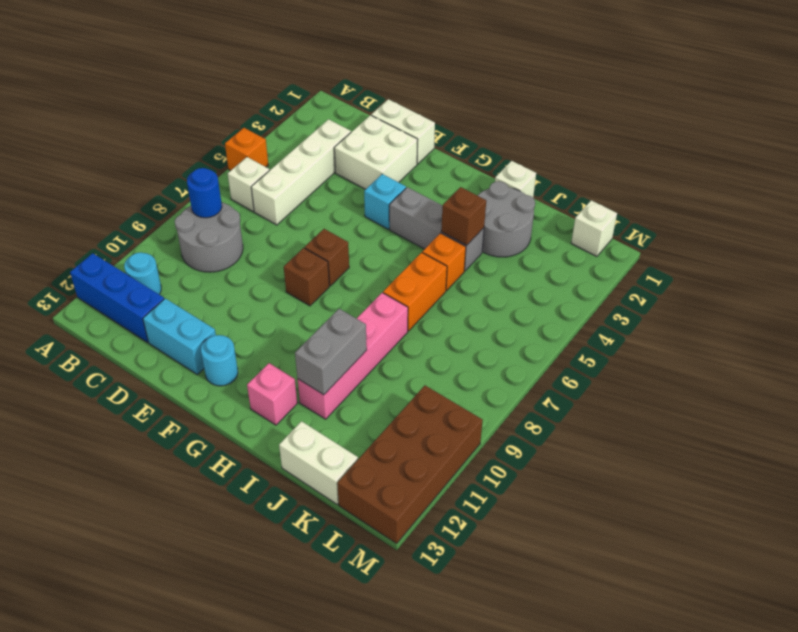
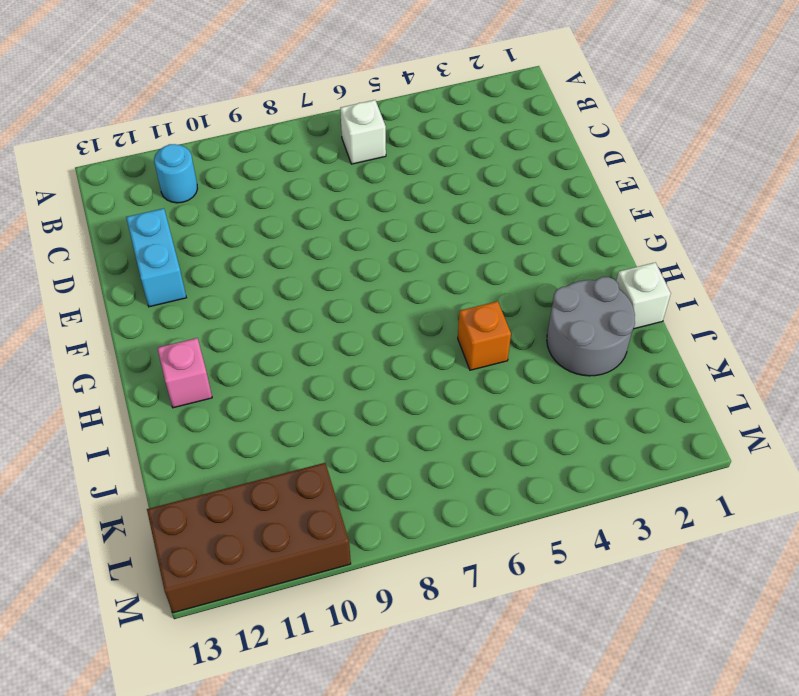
none -> orange 1x1 brick [225,128,268,171]
none -> blue 1x3 brick [70,253,164,342]
none -> grey 2x2 round brick [175,203,243,272]

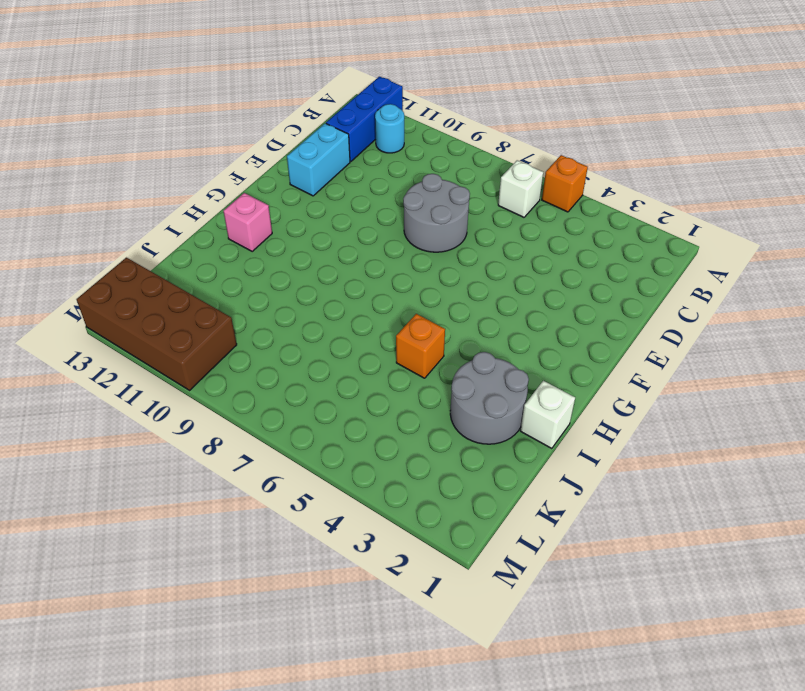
grey 2x2 round brick [403,174,470,252] -> grey 2x2 round brick moved to [175,203,243,272]
none -> white 1x4 brick [251,119,351,225]
none -> white 1x2 brick [371,99,435,164]
none -> white 2x2 brick [334,115,418,189]

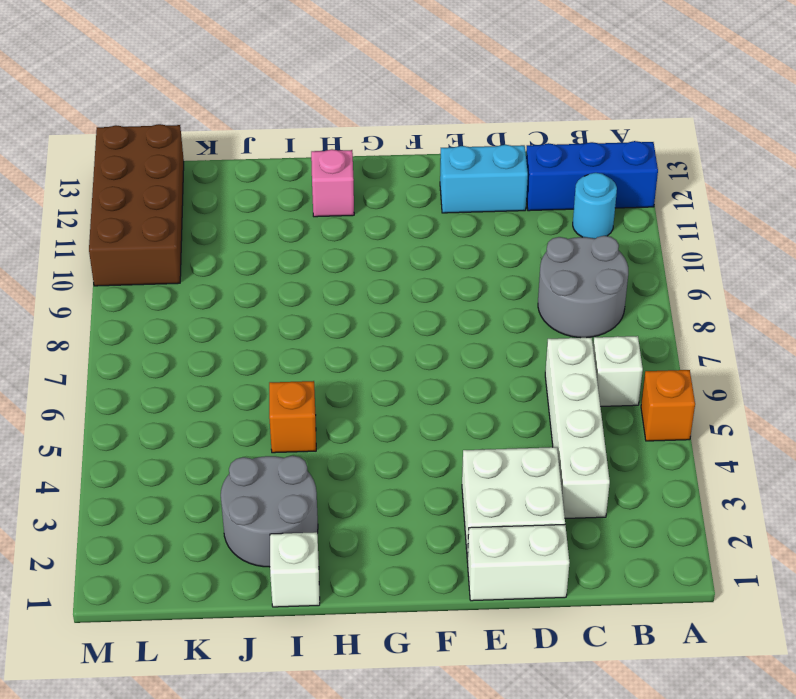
none -> cyan 1x1 brick [364,174,406,229]
none -> brown 1x1 brick [305,229,349,286]
none -> brown 1x1 brick [284,248,329,306]

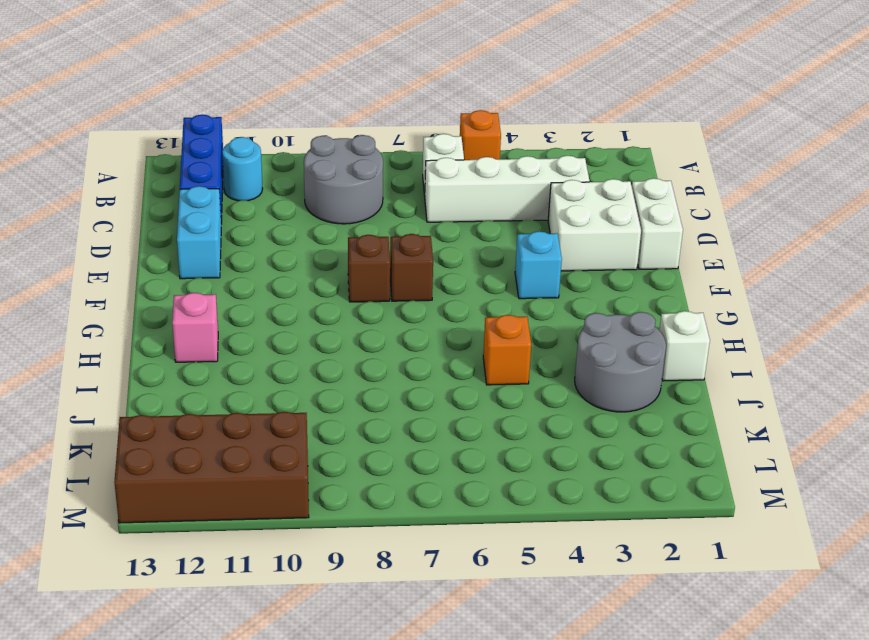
none -> cyan 1x1 round brick [201,335,238,386]
none -> grey 1x3 brick [389,187,484,271]
none -> orange 1x2 brick [383,252,447,331]

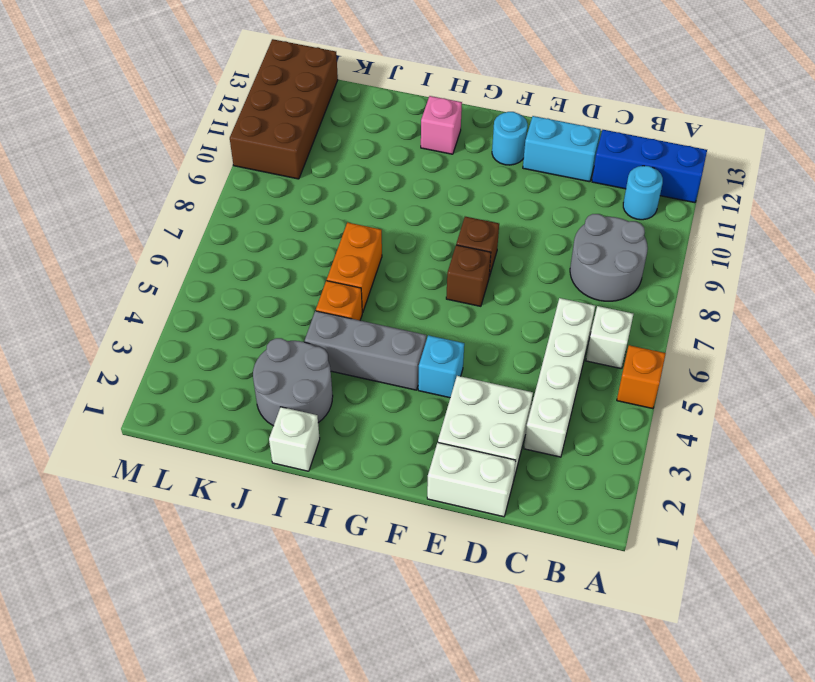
none -> pink 1x4 brick [297,293,408,419]
none -> white 1x2 brick [279,421,358,504]
none -> white 1x1 brick [571,200,617,257]

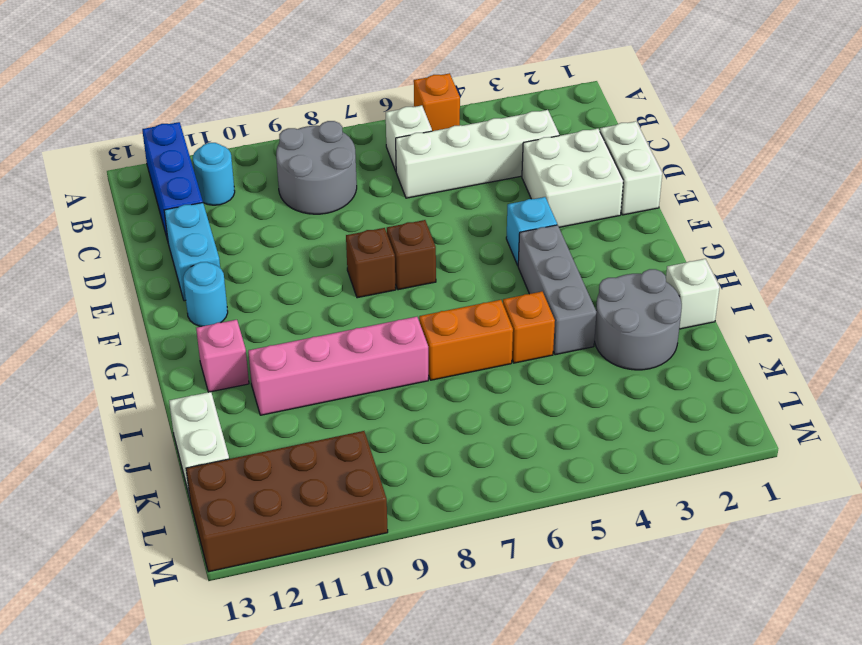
none -> white 1x1 brick [571,200,617,257]
none -> blue 1x1 round brick [187,168,222,218]
none -> brown 1x1 brick [441,187,486,245]

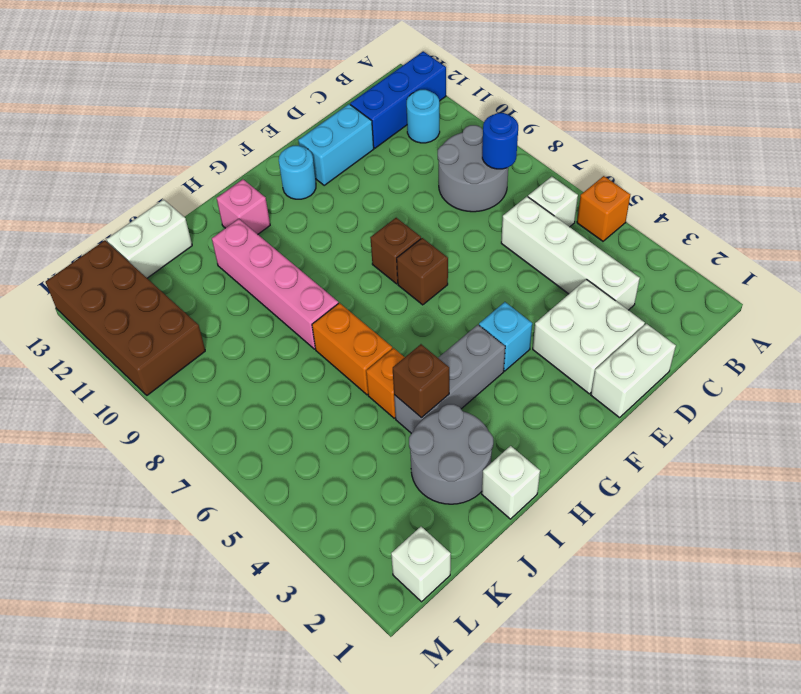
none -> grey 1x2 brick [295,309,367,395]

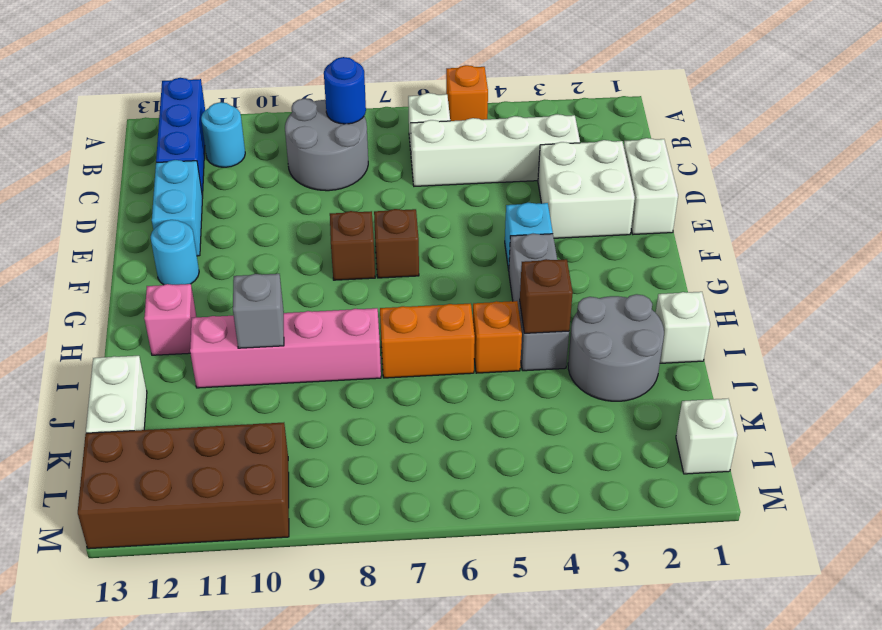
grey 1x1 brick [233,274,284,348] -> grey 1x2 brick [295,309,367,395]

